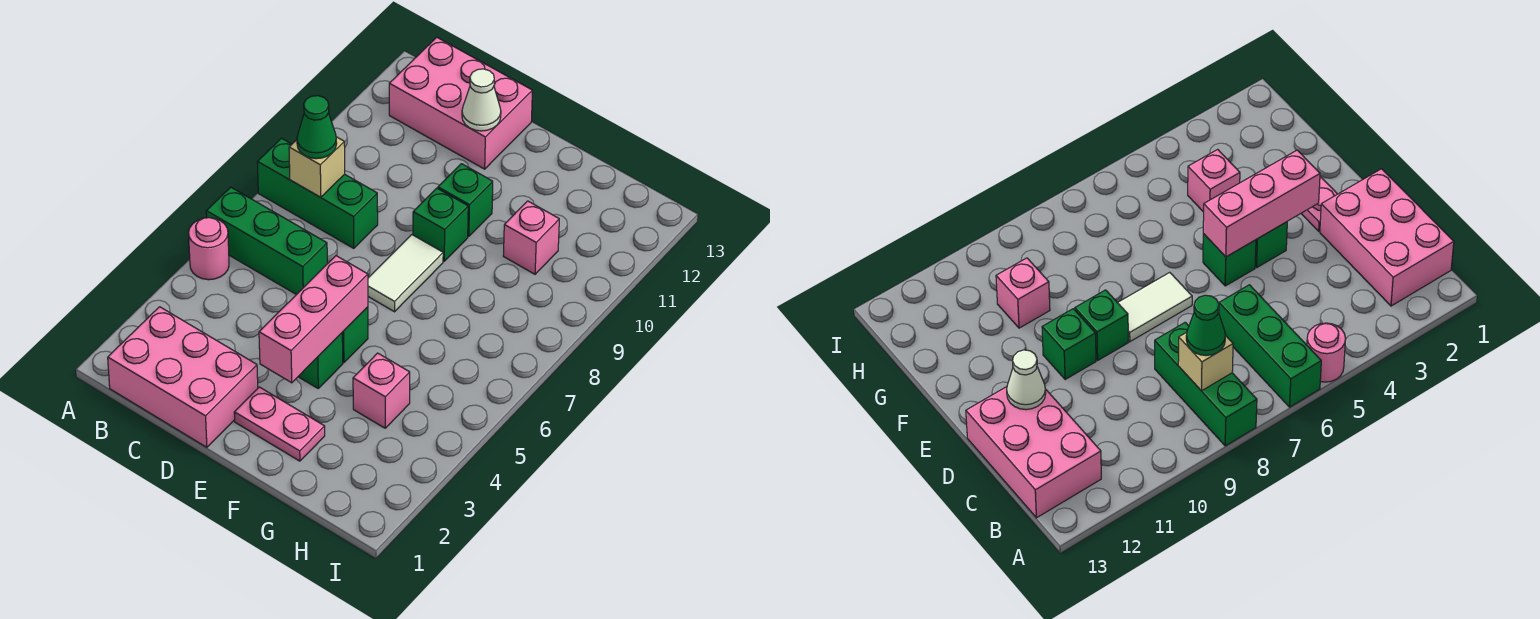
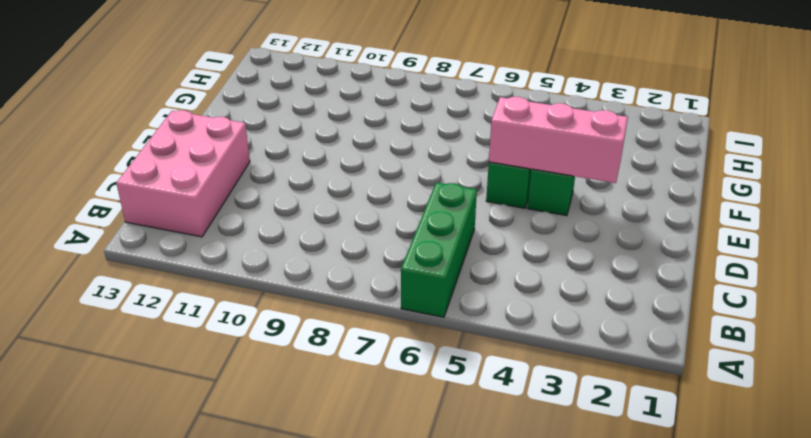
none -> pink 1x1 round brick [189,218,229,280]
none -> green 1x3 brick [257,138,378,248]
none -> pink 2x3 brick [108,307,258,447]

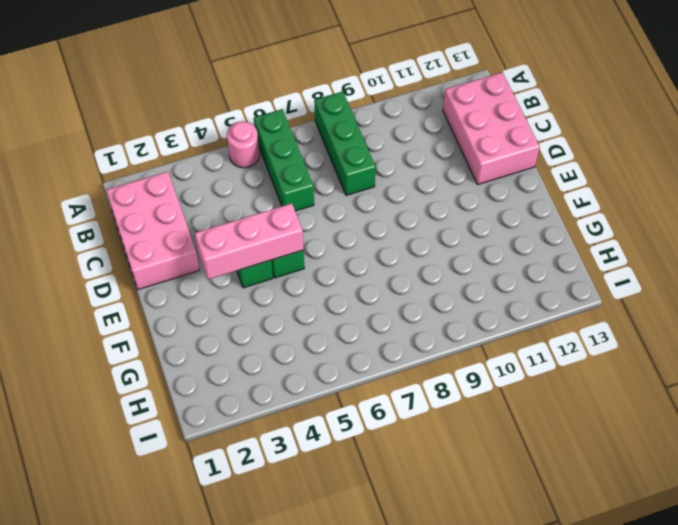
none -> pink 1x2 plate [234,387,325,461]
none -> white 1x2 tile [368,235,443,312]
none -> green 1x1 brick [413,188,468,261]

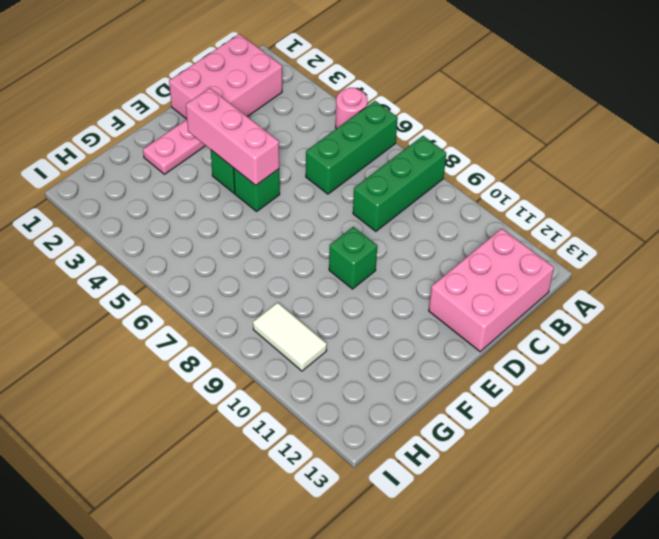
white 1x2 tile [253,303,327,371] -> white 1x2 tile moved to [368,235,443,312]
none -> green 1x1 brick [438,164,493,237]
none -> pink 1x1 brick [353,353,410,428]
none -> pink 1x1 brick [503,201,559,274]

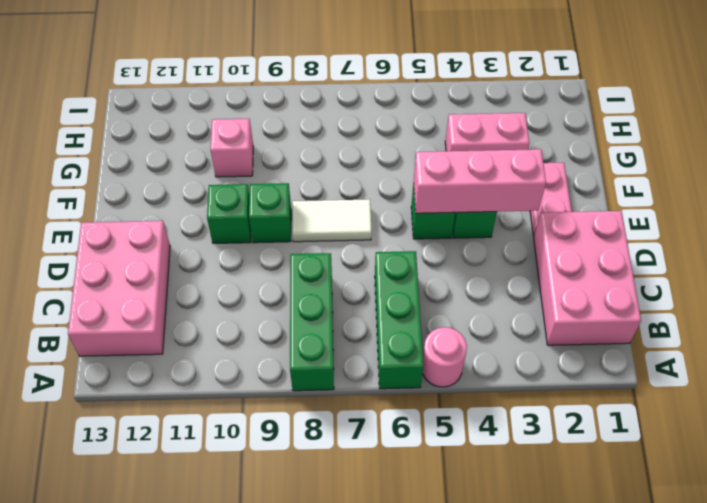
pink 1x2 brick [445,113,529,151] -> pink 1x1 brick [353,353,410,428]
none -> tan 1x1 brick [289,137,345,197]
none -> white 1x1 cone [462,69,501,131]
none -> green 1x1 cone [297,96,337,159]

